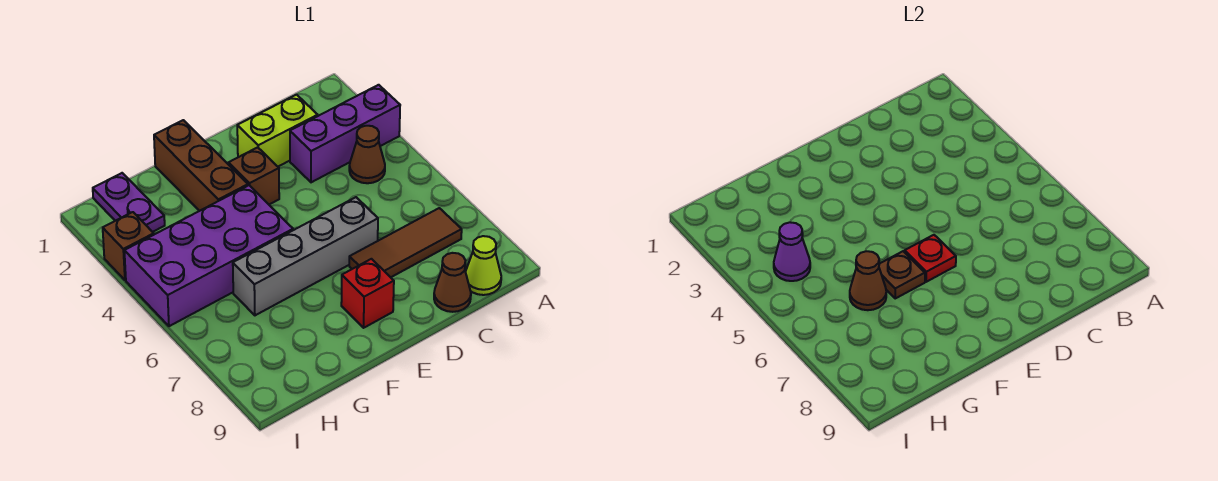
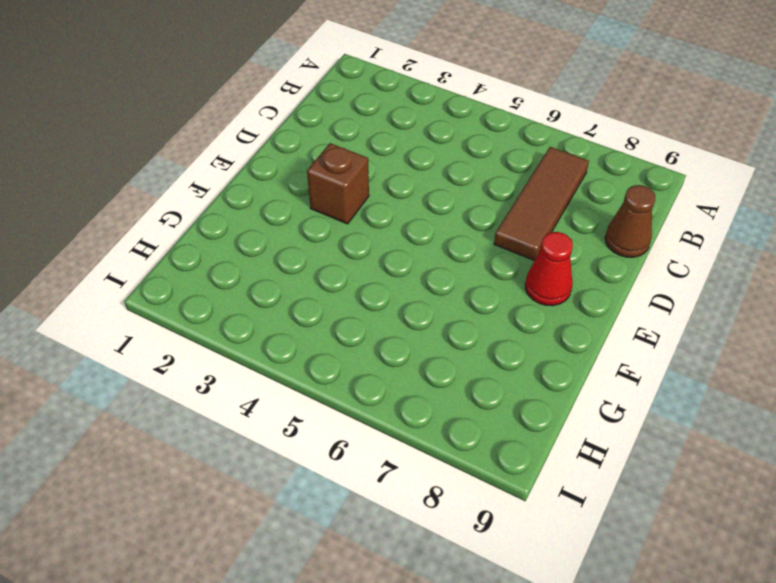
red 1x1 cone [525,232,573,306] -> red 1x1 brick [341,259,394,328]
none -> purple 1x3 brick [290,85,400,182]
none -> brown 1x1 cone [349,126,385,183]
none -> lime 1x1 cone [466,236,501,295]

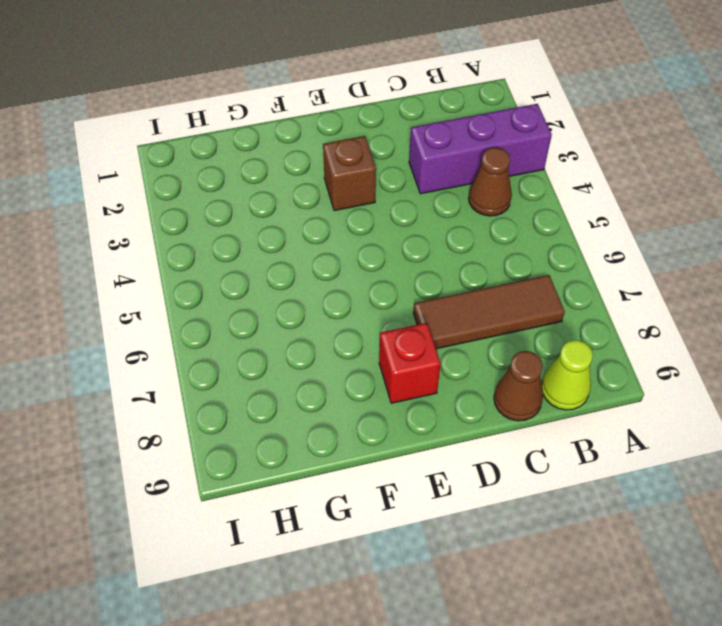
none -> lime 1x2 brick [237,95,318,166]
none -> grey 1x4 brick [233,197,378,315]
none -> brown 1x3 brick [154,120,248,211]

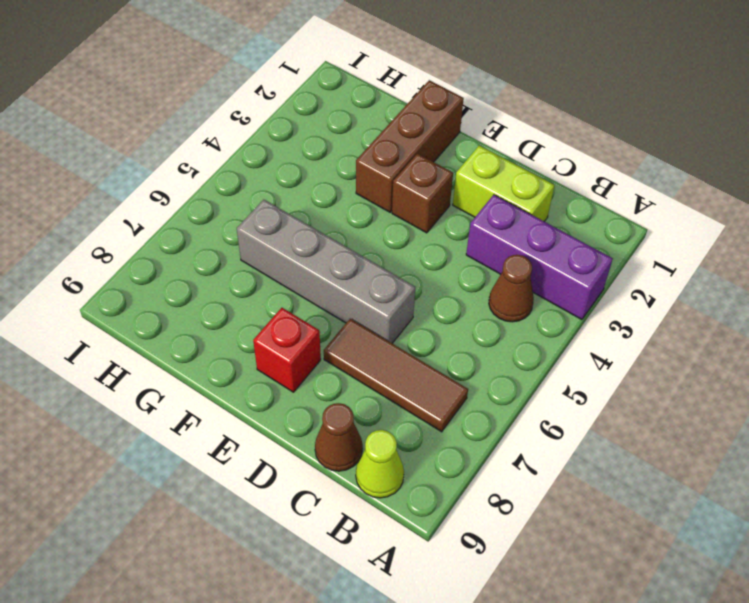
none -> purple 2x4 brick [124,185,293,326]
none -> purple 1x2 plate [93,173,165,232]
none -> brown 1x1 brick [103,212,154,280]

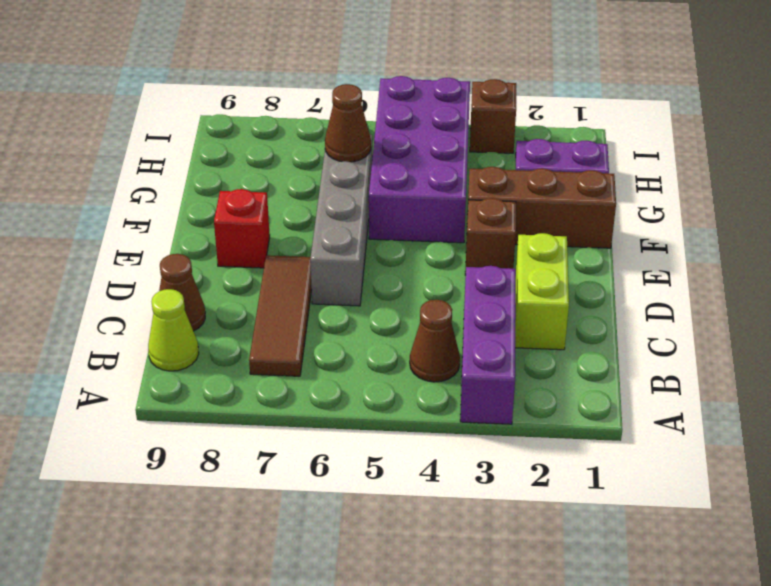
none -> red 1x1 plate [905,235,956,282]
none -> brown 1x1 plate [879,251,925,298]
none -> purple 1x1 cone [774,222,810,281]

